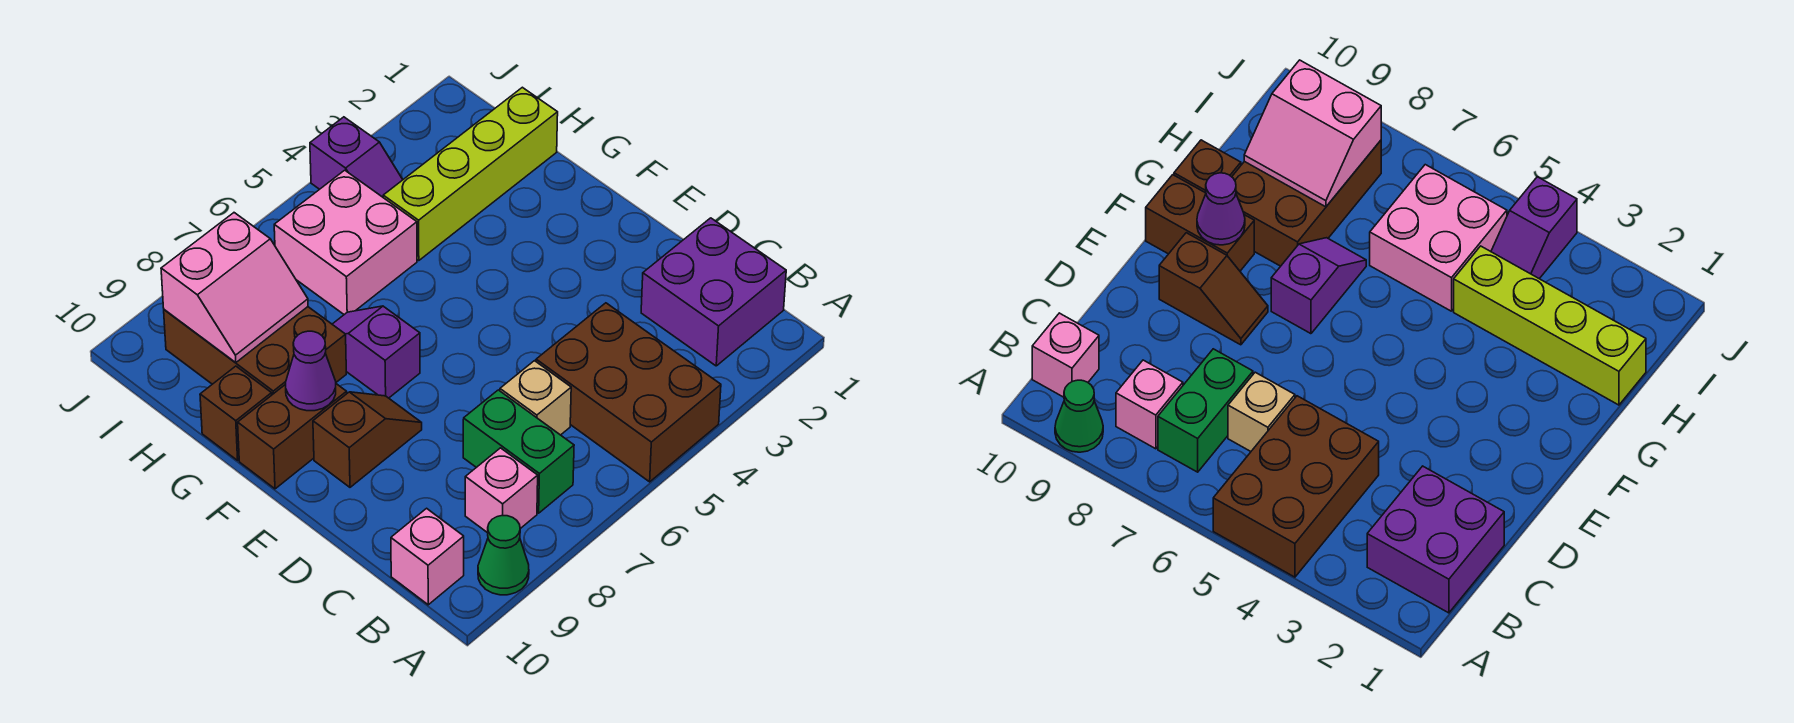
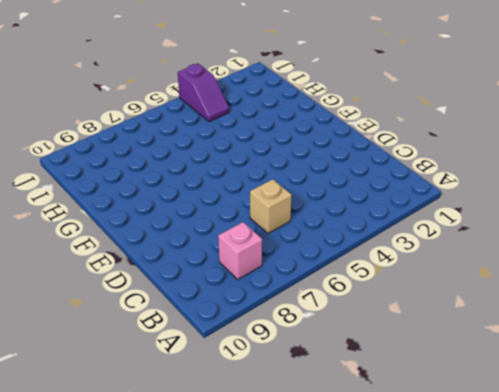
none -> brown 2x3 brick [536,303,721,482]
none -> green 1x1 cone [478,516,529,595]
none -> purple 2x2 brick [641,218,786,366]

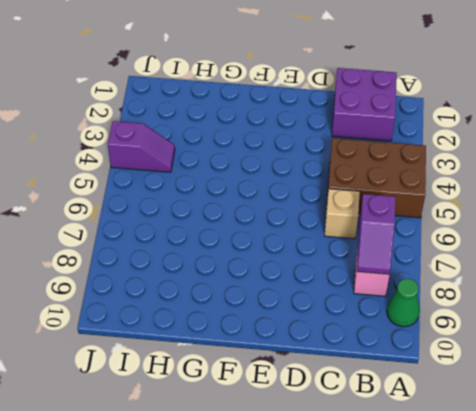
purple 1x2 slope [357,194,395,274] -> purple 1x2 slope turned to [332,306,420,398]
none -> green 1x2 brick [463,390,574,513]
none -> pink 1x1 brick [391,508,464,605]
none -> brown 1x2 slope [313,392,422,487]

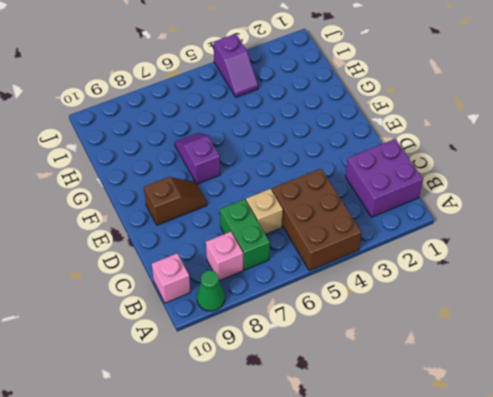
none -> brown 1x2 brick [238,384,347,489]
none -> brown 2x3 brick [164,307,346,395]
none -> brown 1x1 brick [200,366,272,460]

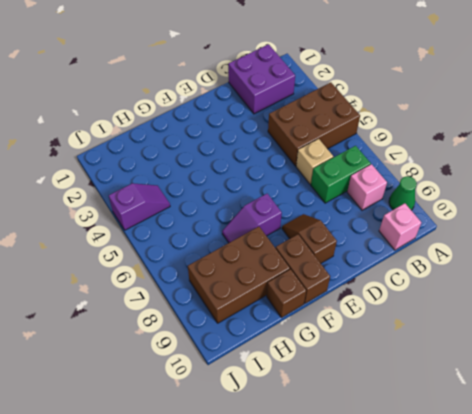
none -> lime 1x4 brick [383,87,558,261]
none -> pink 2x2 brick [274,170,417,314]
none -> purple 1x1 cone [286,331,336,411]

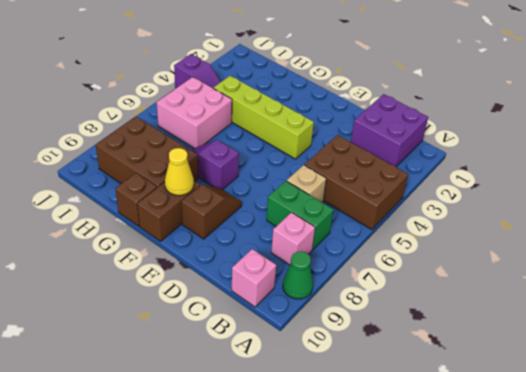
lime 1x4 brick [213,76,314,159] -> lime 1x4 brick turned to [383,87,558,261]
yellow 1x1 cone [165,148,194,195] -> purple 1x1 cone [286,331,336,411]
none -> pink 2x2 slope [161,213,308,363]

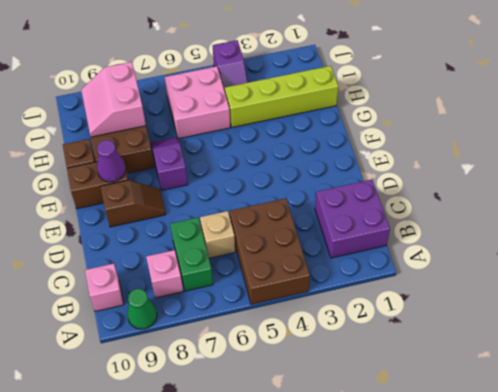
pink 2x2 slope [81,62,146,137] -> pink 2x2 slope turned to [161,213,308,363]

